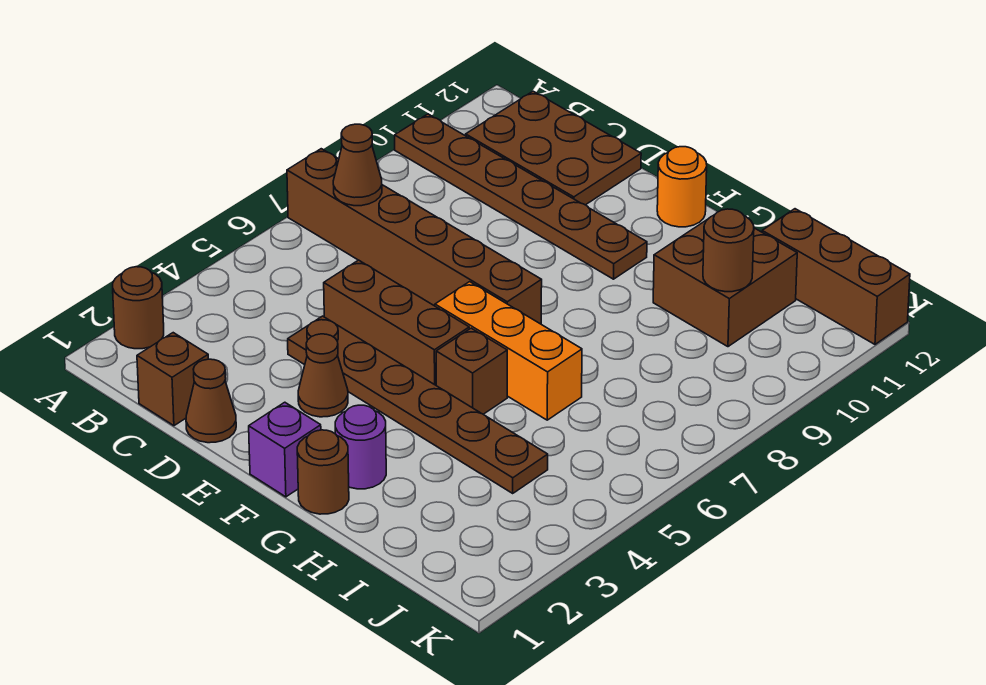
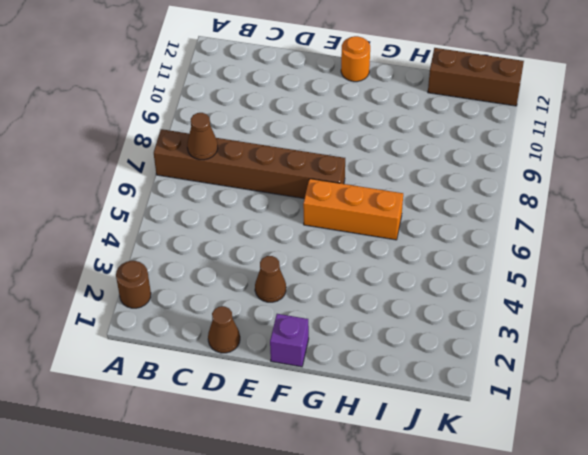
none -> brown 1x6 plate [395,114,647,279]
none -> brown 2x3 plate [466,91,641,205]
none -> brown 1x1 brick [137,333,208,426]

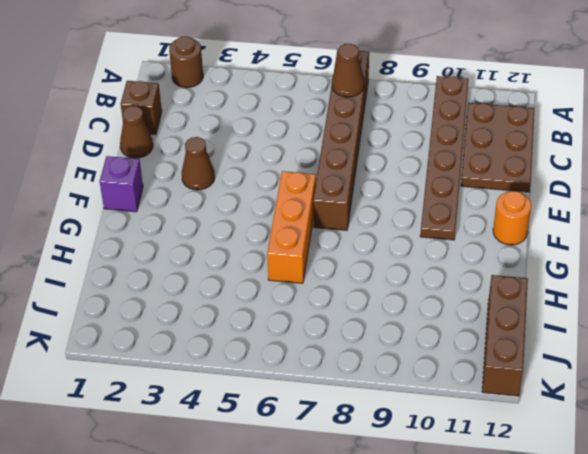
none -> brown 1x6 plate [288,316,548,493]
none -> brown 1x3 brick [324,260,469,385]
none -> brown 1x1 round brick [297,430,349,514]

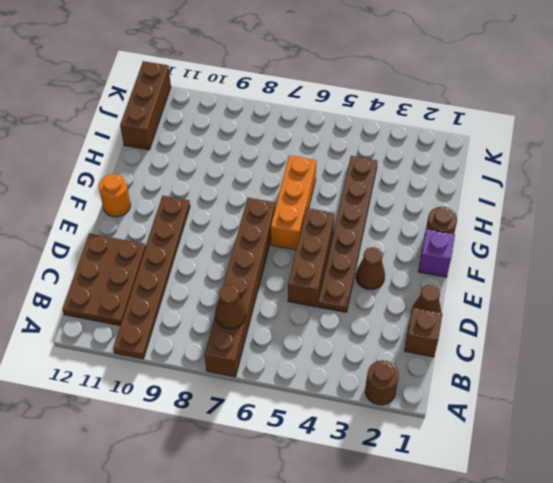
none -> purple 1x1 round brick [335,405,386,489]
none -> brown 1x1 brick [436,328,507,414]
none -> brown 2x2 brick [653,219,797,347]

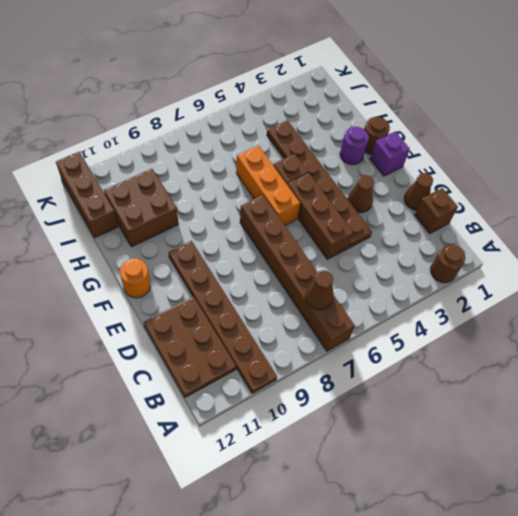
none -> brown 1x1 round brick [703,209,754,292]

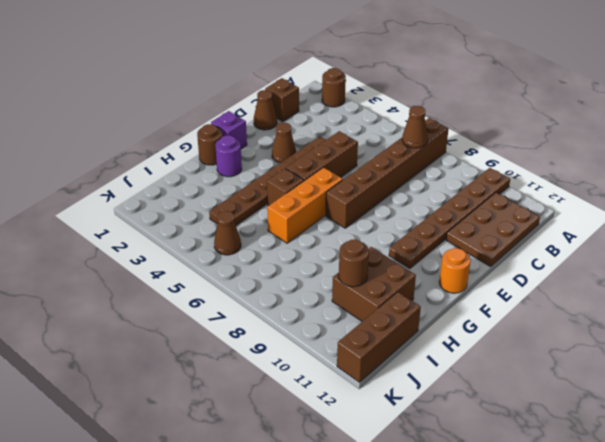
brown 1x1 cone [214,211,241,255] -> none

